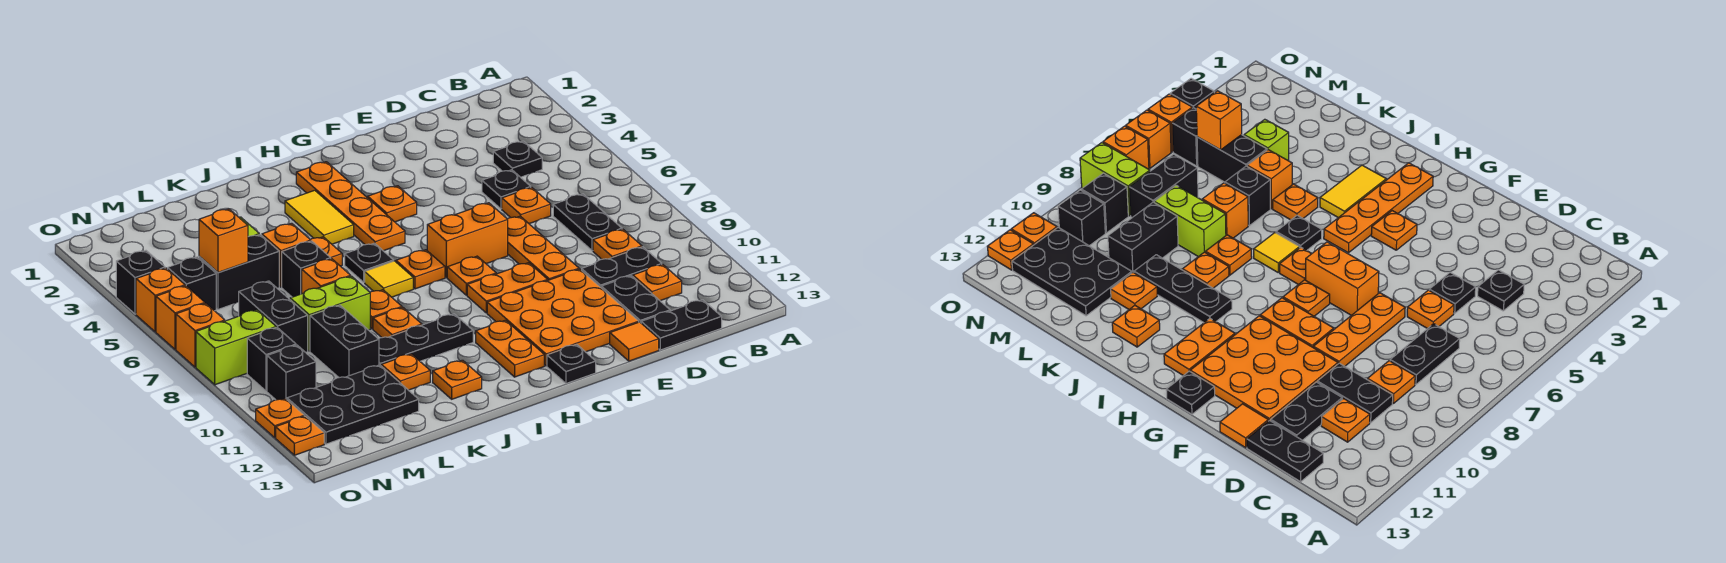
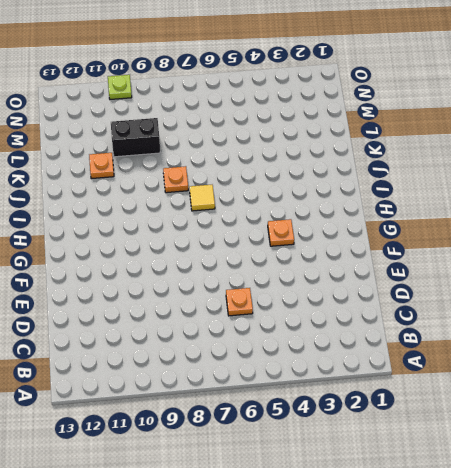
lime 1x1 plate [108,75,132,100] -> none
none -> black 1x1 plate [493,141,542,177]
none -> black 1x2 plate [553,194,622,251]
none -> orange 1x1 plate [593,229,642,259]
none -> black 1x2 plate [582,247,662,287]

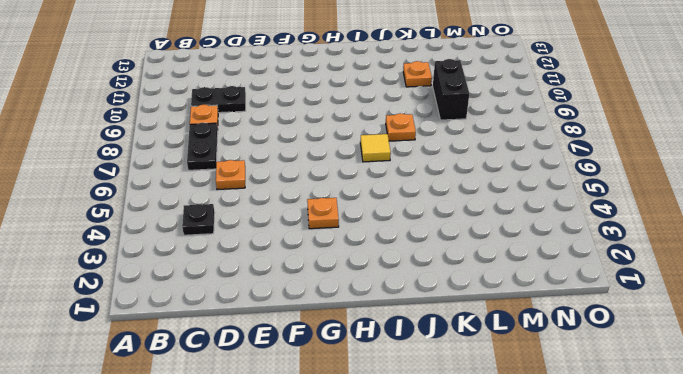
none -> orange 1x1 plate [633,264,682,301]
none -> black 1x2 plate [641,300,722,350]
none -> black 1x1 plate [482,170,531,209]
none -> black 1x2 plate [601,276,670,323]

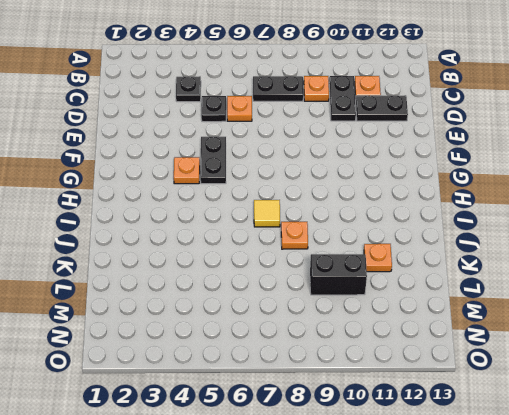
black 1x2 plate [200,137,226,184] -> black 1x2 plate moved to [641,300,722,350]
none -> orange 1x3 plate [507,216,579,280]
none -> orange 3x3 plate [487,269,639,366]
none -> orange 1x1 tile [610,322,659,361]
none -> orange 1x2 brick [427,203,508,278]

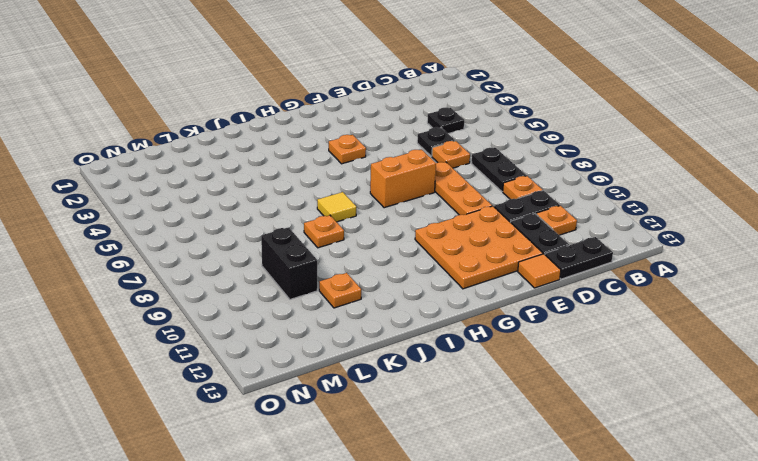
none -> orange 1x2 plate [467,263,548,313]
none -> orange 1x1 plate [447,256,496,295]
none -> black 1x1 plate [547,344,596,383]
none -> orange 1x4 plate [296,162,405,251]

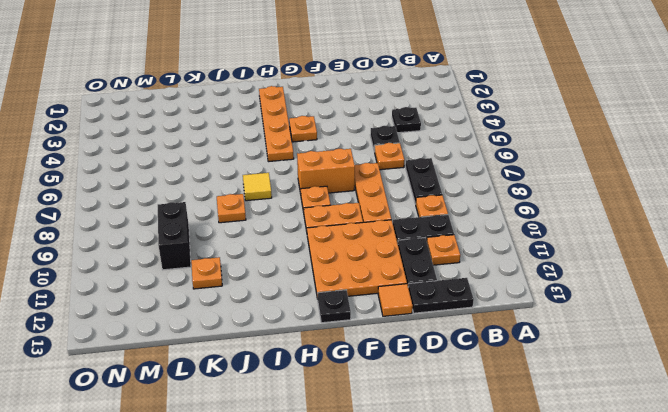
none -> orange 1x1 plate [396,250,445,289]
none -> orange 1x2 plate [476,320,544,377]
none -> yellow 1x2 tile [285,190,354,244]
none -> black 1x1 plate [345,243,394,282]

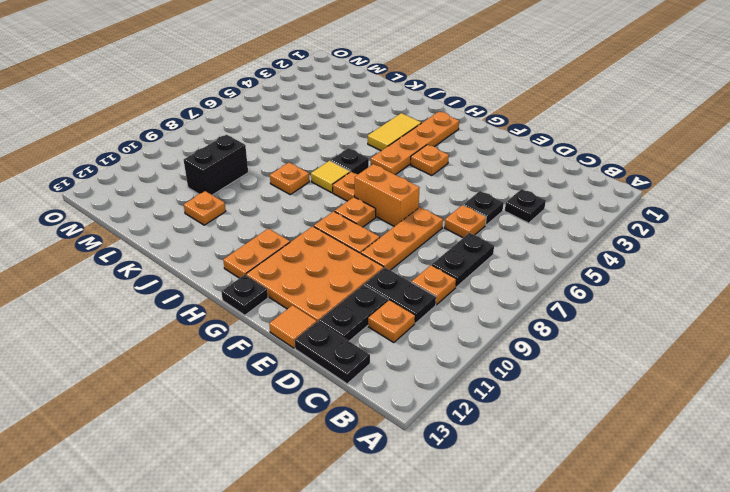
none -> black 1x3 plate [379,314,473,365]
none -> orange 1x1 plate [311,237,342,266]
none -> orange 1x1 plate [373,307,422,338]
none -> orange 1x1 plate [433,360,482,399]

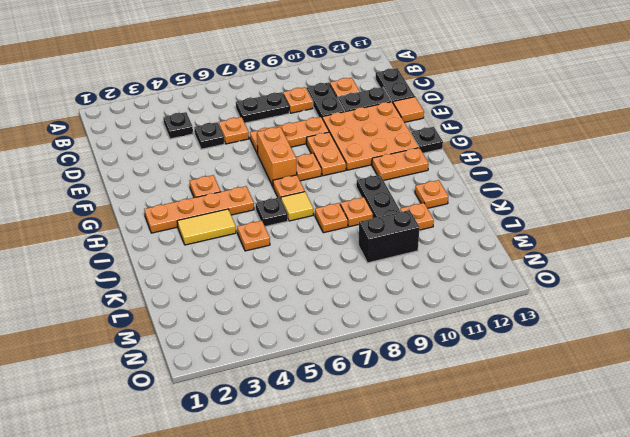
none -> orange 1x1 brick [262,223,311,287]
none -> black 1x1 brick [282,241,331,297]
none -> orange 1x1 brick [302,259,351,294]
none -> lime 1x2 brick [290,276,370,351]

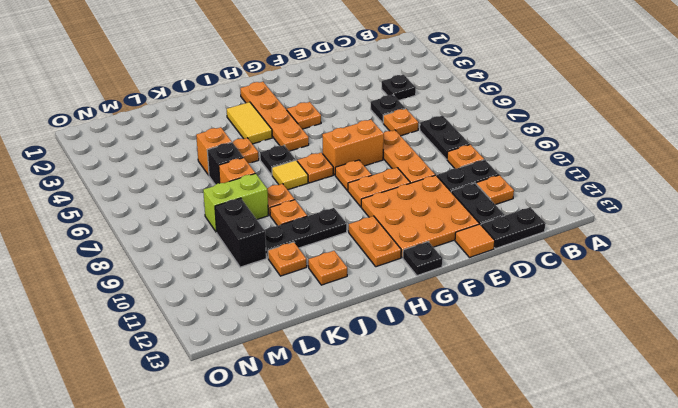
none -> lime 1x1 brick [1244,119,1289,161]
none -> black 1x2 brick [199,235,279,309]
none -> black 2x3 plate [287,365,419,444]
none -> black 1x2 brick [239,281,308,352]

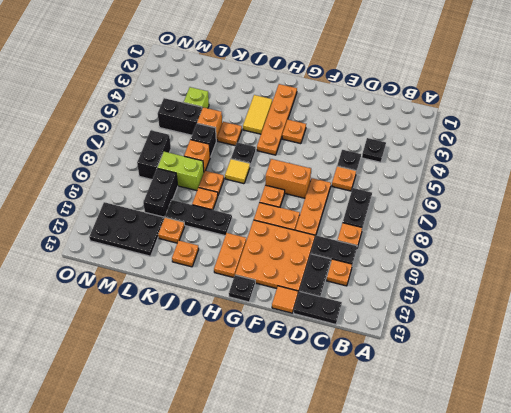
none -> orange 1x1 plate [396,250,445,289]
none -> black 1x1 brick [168,257,216,311]
none -> lime 1x2 brick [196,310,276,385]
none -> black 1x1 brick [247,327,296,391]

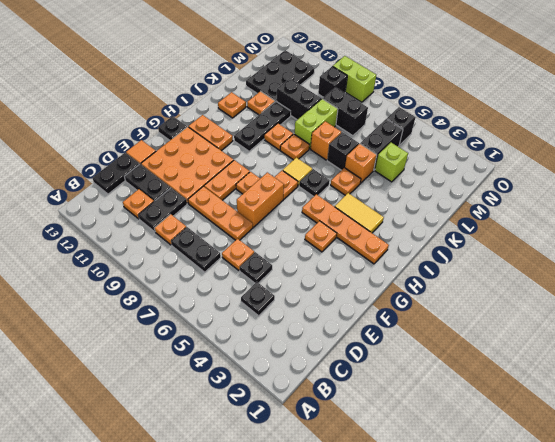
lime 1x2 brick [333,56,376,102] -> lime 1x2 brick turned to [196,310,276,385]
none -> black 1x1 brick [267,345,316,400]
none -> black 1x1 brick [116,251,165,314]
none -> orange 1x1 brick [136,268,185,332]
none -> orange 1x1 brick [156,286,205,349]

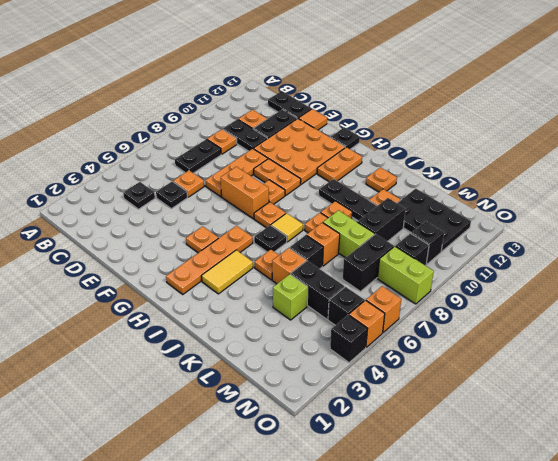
none -> orange 1x1 brick [176,303,225,367]
none -> orange 1x1 plate [256,399,304,437]
none -> orange 1x1 plate [276,416,324,455]
none -> orange 1x1 brick [199,209,248,273]

